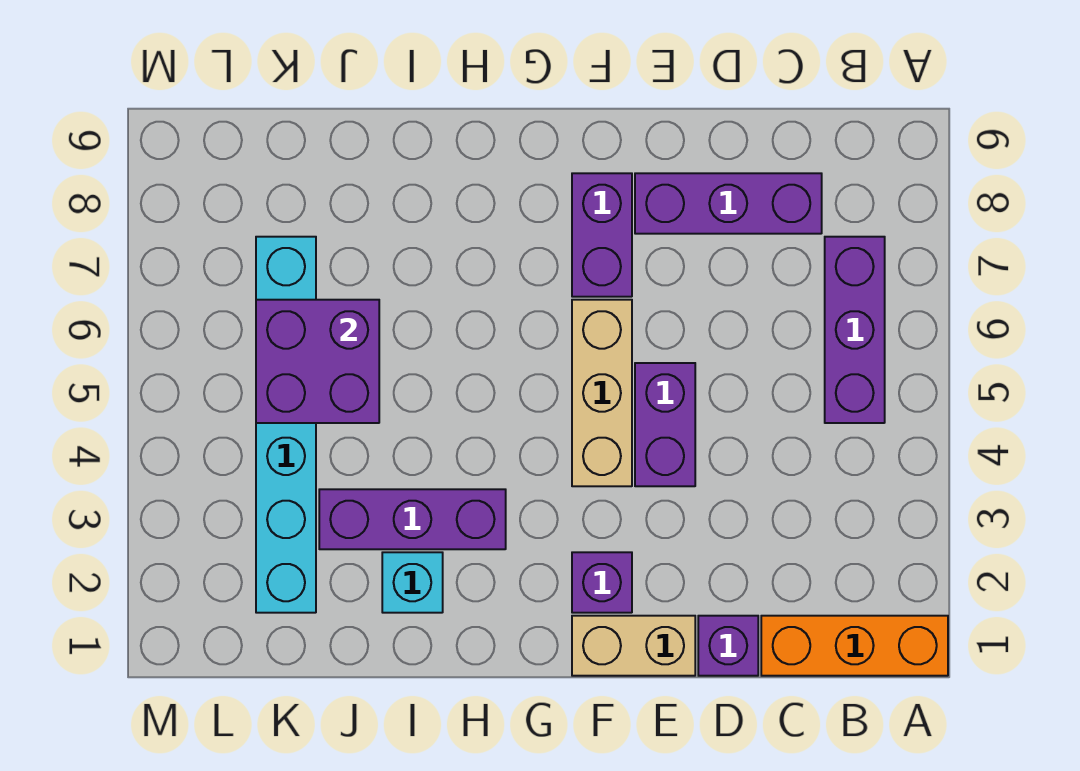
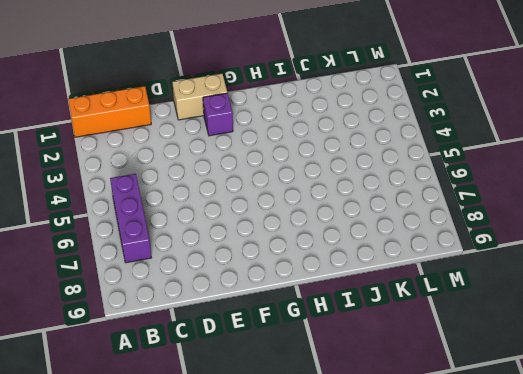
none -> purple 1x3 brick [635,173,822,234]
none -> purple 1x1 brick [698,616,758,676]
none -> purple 1x2 brick [635,363,695,486]

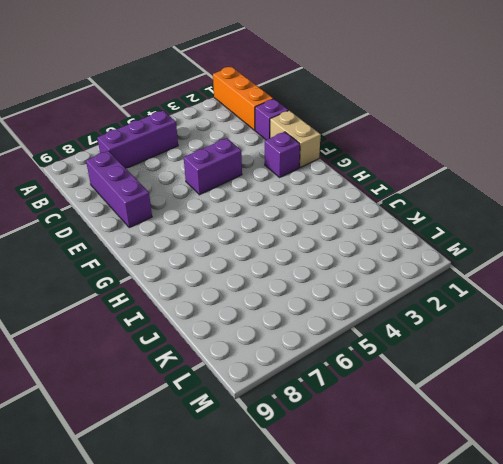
none -> tan 1x3 brick [572,300,632,486]
none -> purple 1x2 brick [572,173,632,297]
none -> purple 1x3 brick [319,489,506,549]

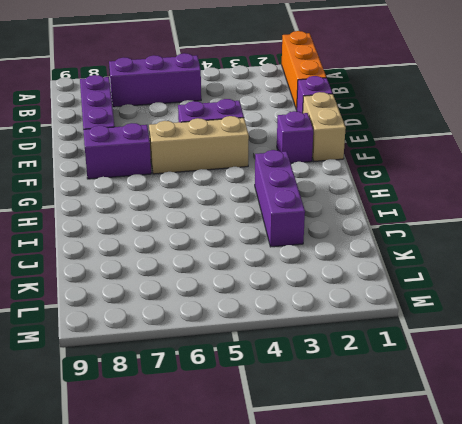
none -> cyan 1x1 brick [382,552,443,613]
none -> cyan 1x6 brick [256,237,316,613]
none -> purple 2x2 brick [256,300,379,423]

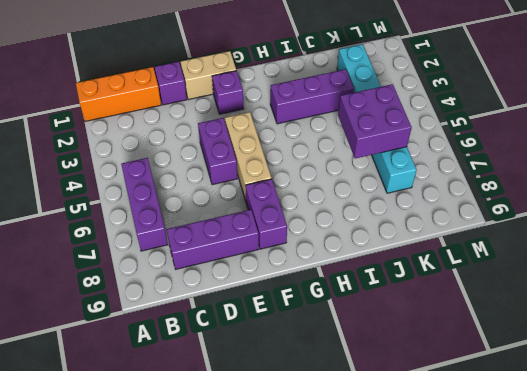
none -> cyan 1x1 brick [382,552,443,613]

